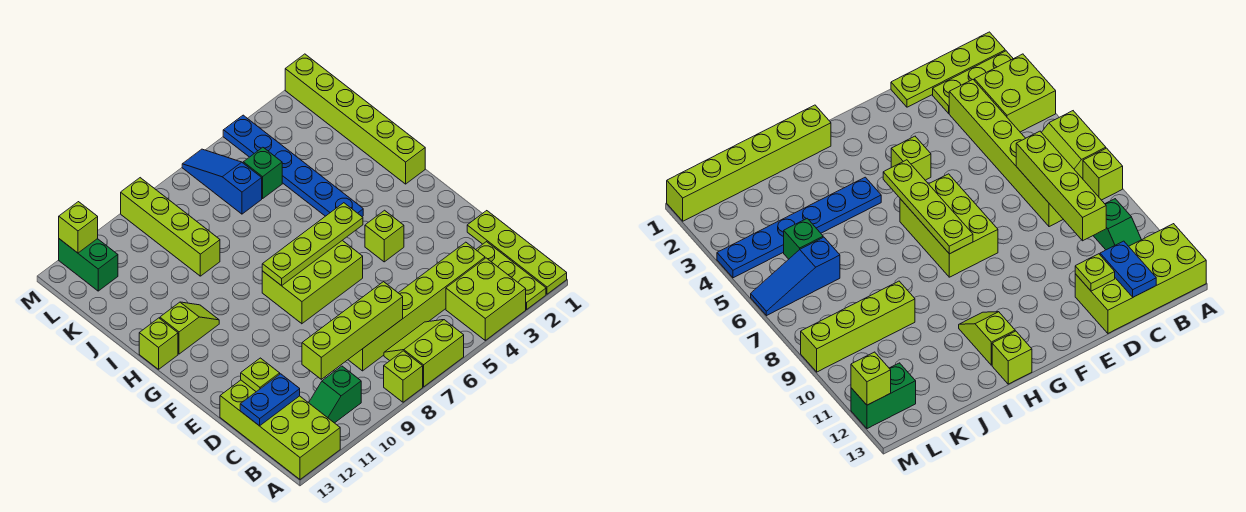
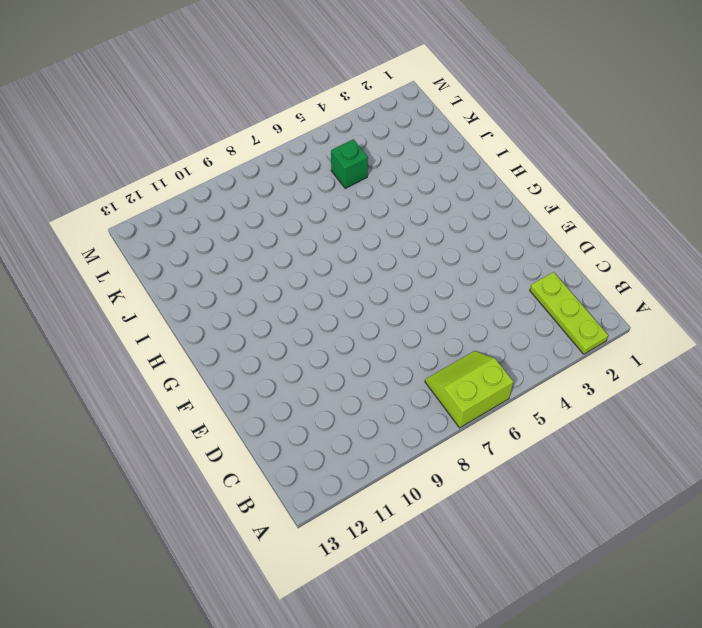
none -> lime 1x4 plate [467,211,567,294]
none -> lime 2x2 brick [446,258,526,340]
none -> lime 1x1 brick [384,351,423,402]

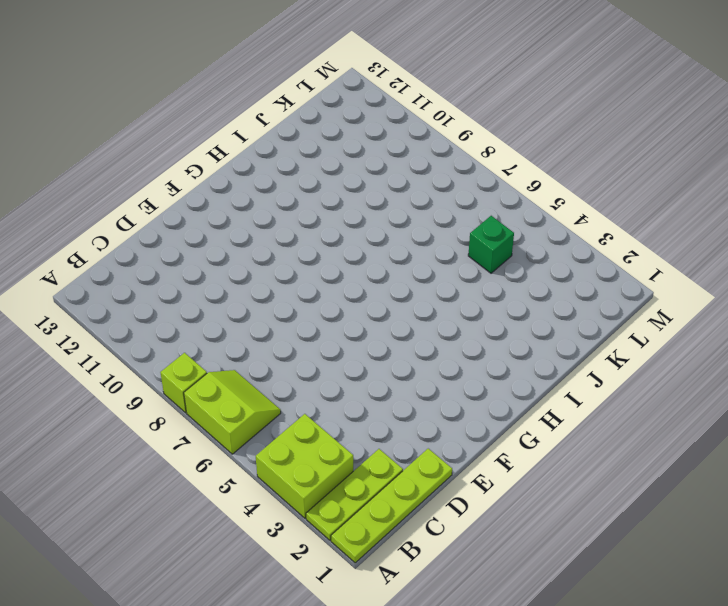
none -> lime 2x4 brick [220,380,340,479]
none -> green 1x2 slope [309,366,361,423]
none -> lime 1x6 brick [348,242,485,371]

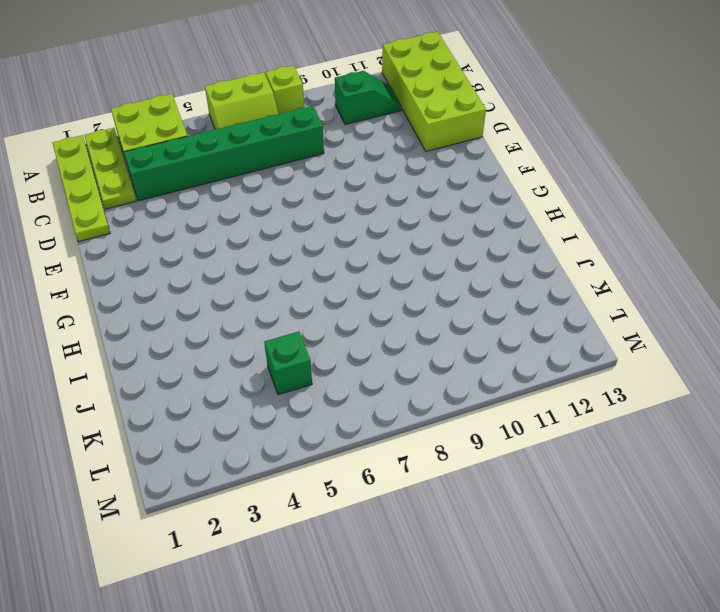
green 1x6 brick [124,106,324,201] -> lime 1x6 brick [348,242,485,371]
none -> lime 1x1 brick [365,210,404,262]
none -> lime 2x3 brick [262,240,363,324]
none -> lime 1x6 brick [285,54,425,184]

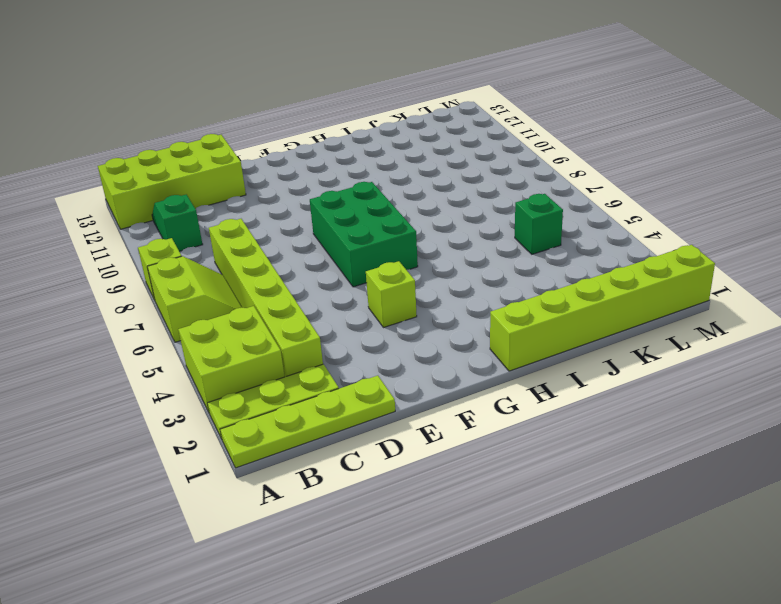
green 2x3 brick [310,182,418,287] -> lime 2x3 brick [262,240,363,324]
none -> blue 1x6 plate [223,115,363,217]
none -> lime 1x2 slope [160,302,219,354]
none -> lime 1x1 brick [139,318,178,369]

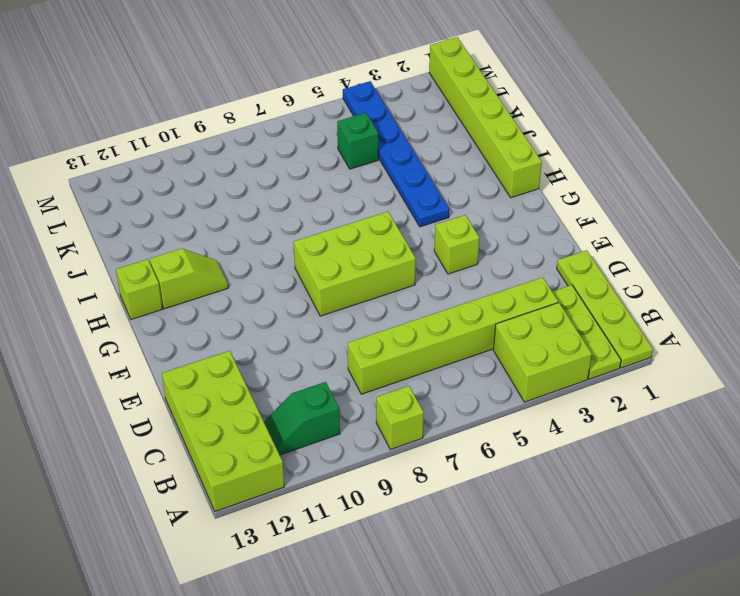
none -> lime 2x2 slope [384,320,464,387]
none -> lime 1x4 brick [121,178,220,276]
none -> blue 1x3 slope [182,149,262,214]

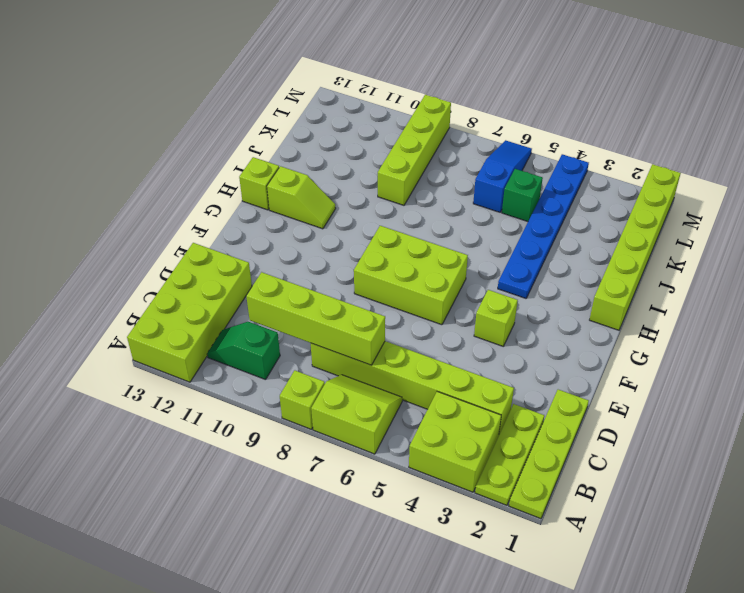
none -> green 1x2 brick [59,239,118,291]
none -> blue 1x2 plate [240,374,300,426]
none -> lime 1x1 plate [241,358,280,392]

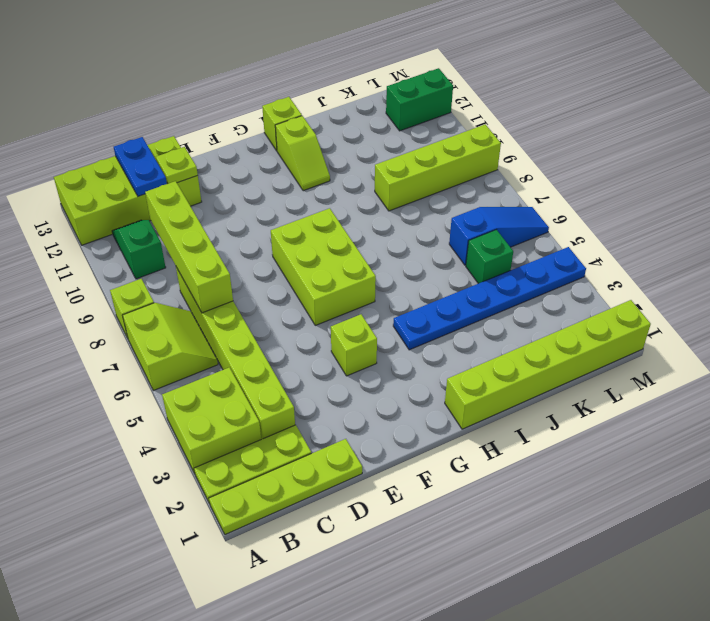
none -> lime 1x4 plate [262,203,363,286]
none -> lime 1x1 brick [59,202,98,253]

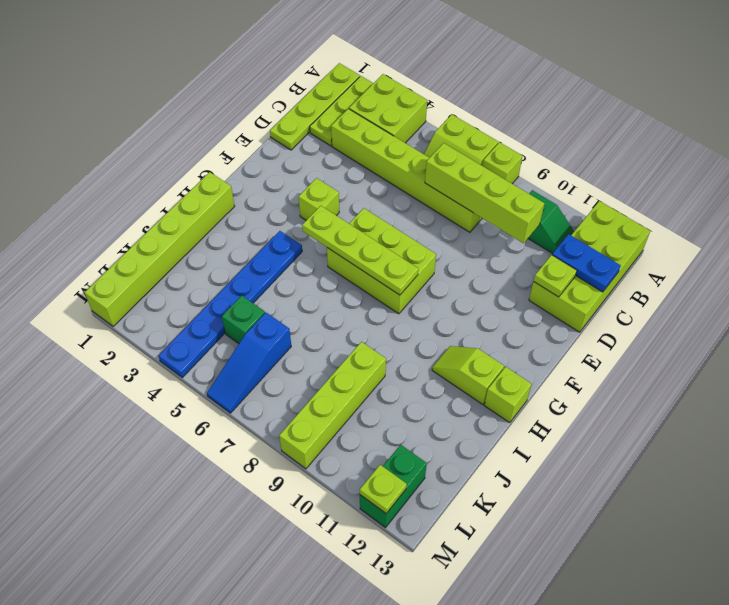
lime 1x1 plate [360,465,407,513] -> lime 1x1 brick [59,202,98,253]

